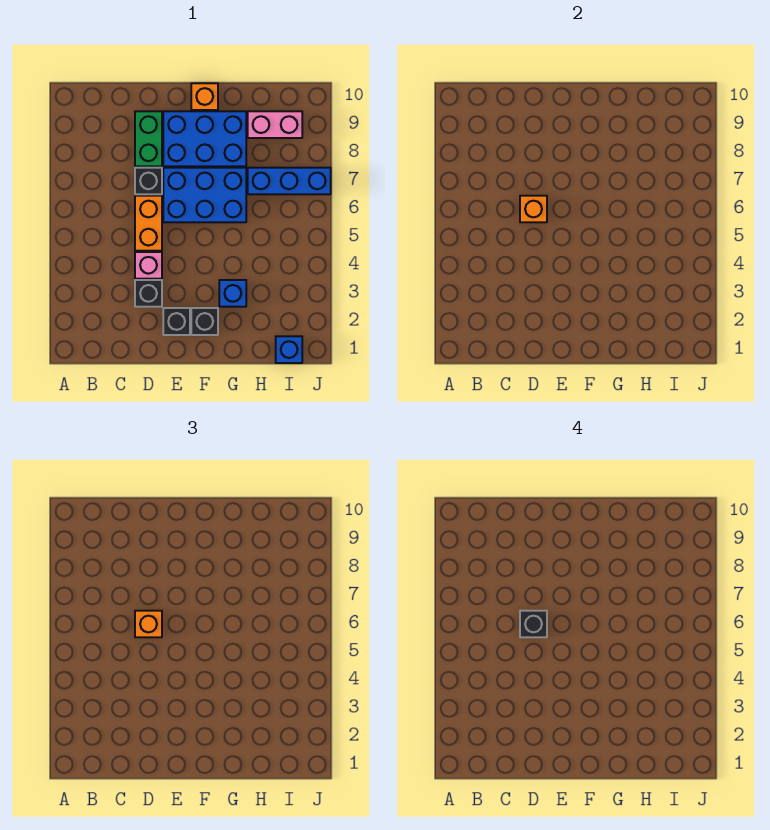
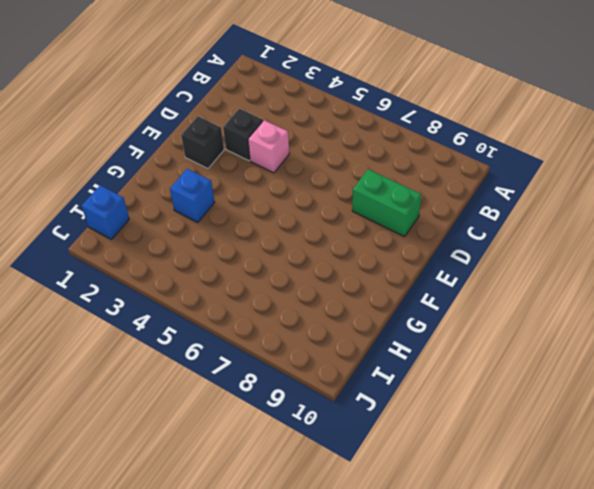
none -> orange 1x2 brick [135,196,162,251]
none -> black 1x1 brick [135,168,162,194]
none -> blue 2x3 brick [163,168,246,222]

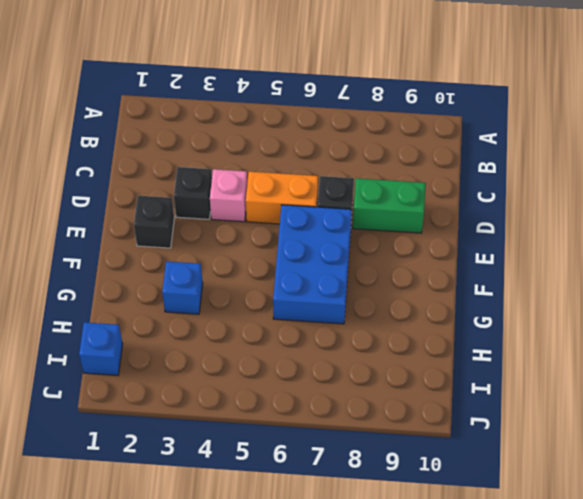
none -> blue 2x3 brick [163,111,246,166]
none -> black 1x1 brick [191,308,218,335]
none -> orange 1x1 brick [191,83,218,110]

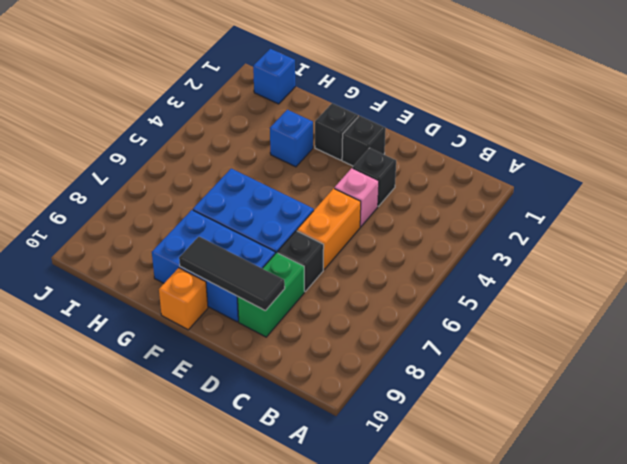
black 1x3 tile [179,237,285,311] -> none
none -> blue 1x3 brick [248,168,331,194]
none -> pink 1x2 brick [248,111,302,138]
none -> orange 1x1 brick [520,196,547,222]

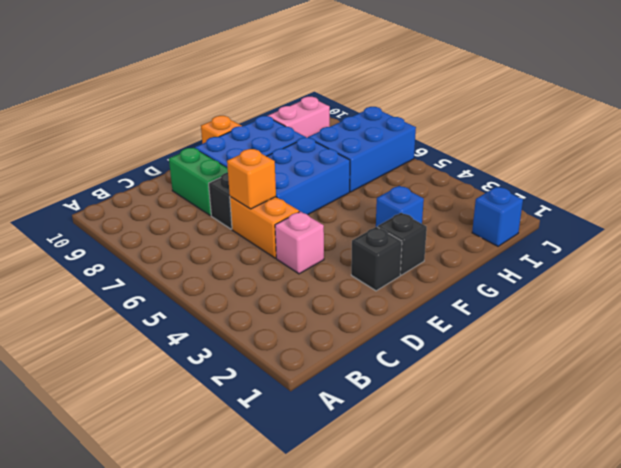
blue 2x3 brick [308,107,416,192] -> blue 1x3 brick [248,168,331,194]
none -> black 1x1 brick [135,280,162,307]
none -> orange 1x1 brick [135,611,162,637]
none -> black 1x1 brick [520,611,547,637]

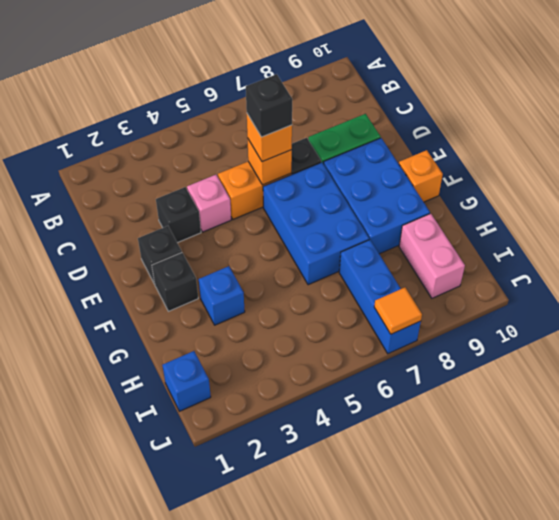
orange 1x1 tile [374,287,422,334] -> none

